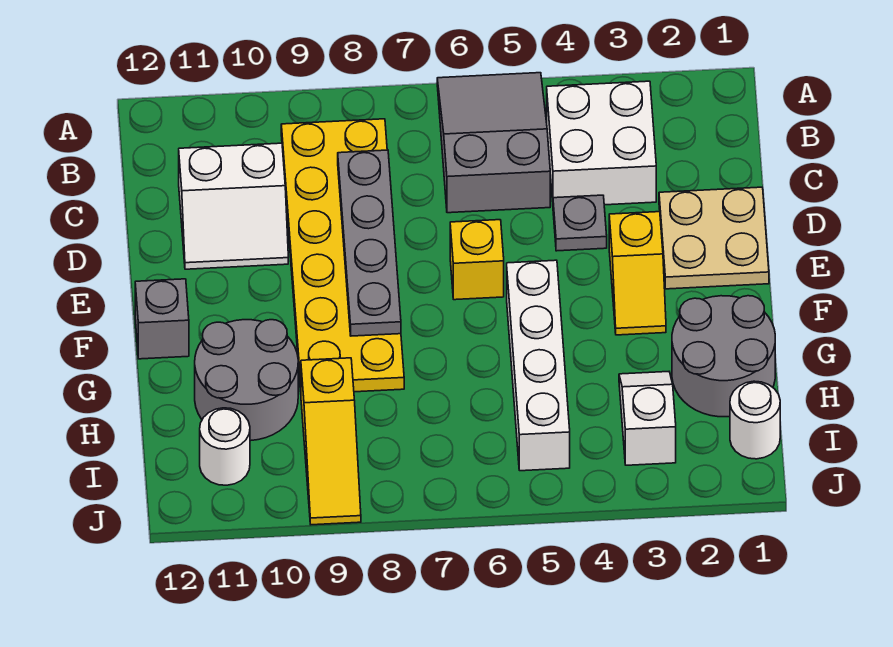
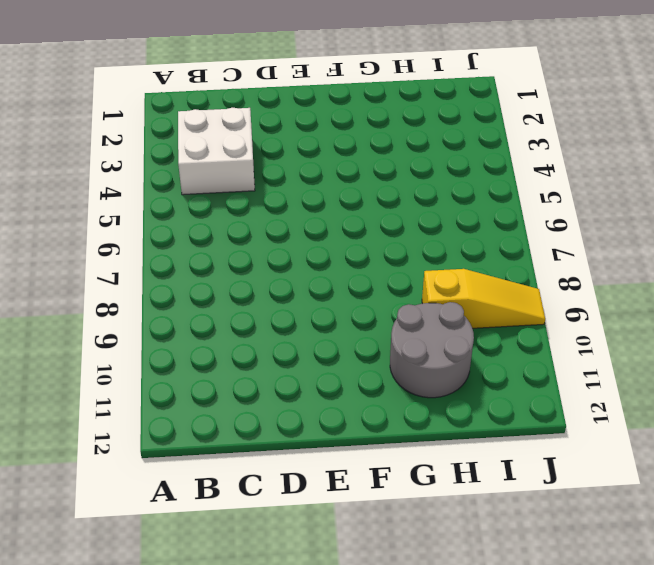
none -> grey 2x3 slope [437,73,550,213]
none -> yellow 2x6 plate [281,119,404,392]
none -> white 2x2 slope [179,143,288,269]

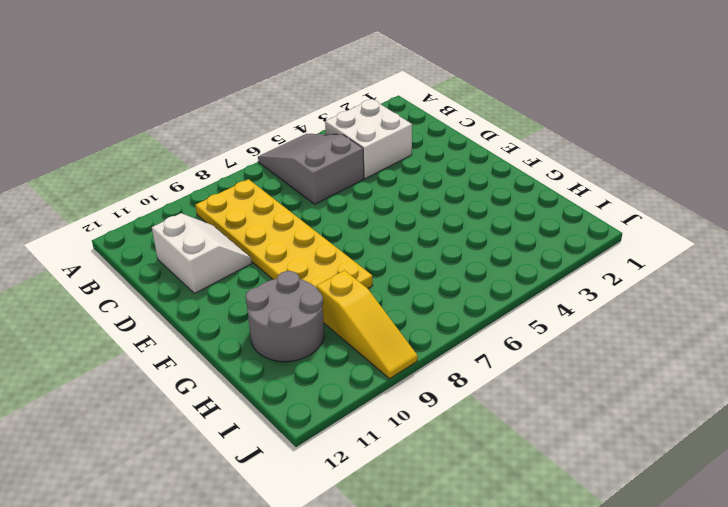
white 2x2 slope [152,213,252,293] -> white 2x2 slope turned to [179,143,288,269]
none -> tan 2x2 plate [659,187,769,289]
none -> grey 1x1 plate [553,195,607,251]
none -> yellow 1x2 slope [609,212,666,335]

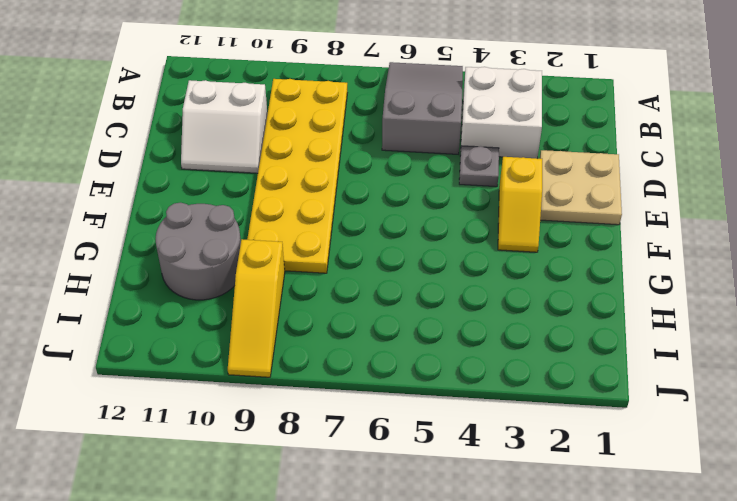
none -> yellow 1x1 brick [450,220,504,300]
none -> white 1x4 brick [507,260,570,471]
none -> grey 1x1 brick [135,279,189,359]

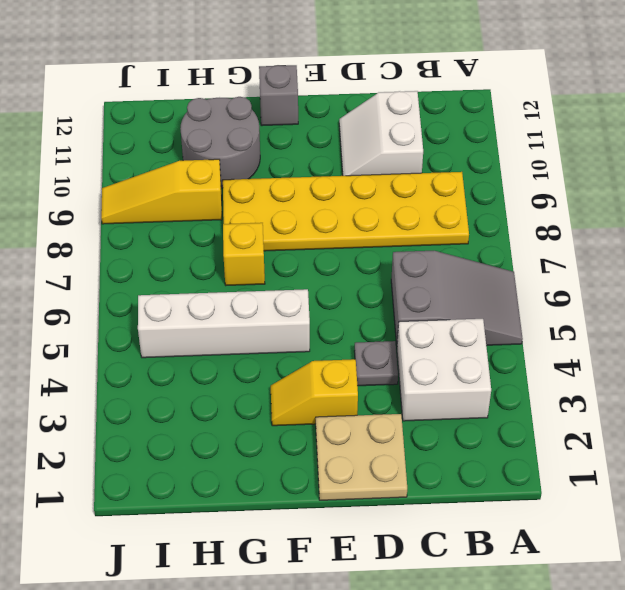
yellow 1x1 brick [223,223,265,285] -> yellow 1x1 brick moved to [450,220,504,300]
none -> grey 2x2 round brick [672,296,775,417]
none -> white 1x2 slope [619,372,676,465]
none -> white 1x1 round brick [730,381,780,459]

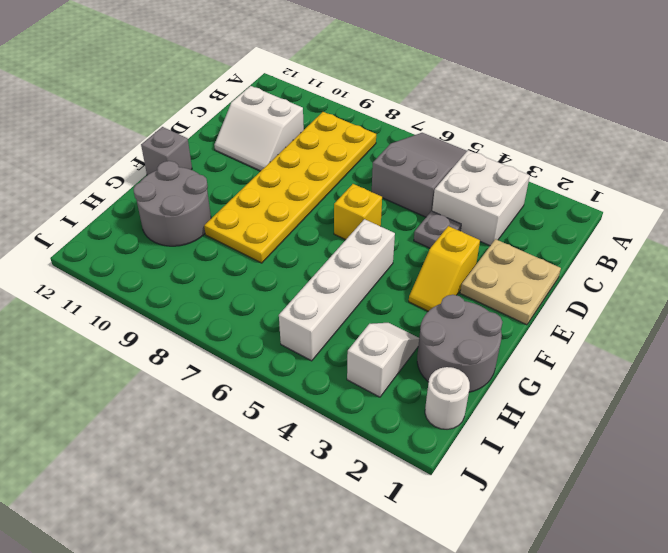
none -> yellow 1x3 slope [301,358,361,525]
none -> white 1x1 round brick [200,408,250,485]
none -> grey 1x4 plate [338,150,401,336]

